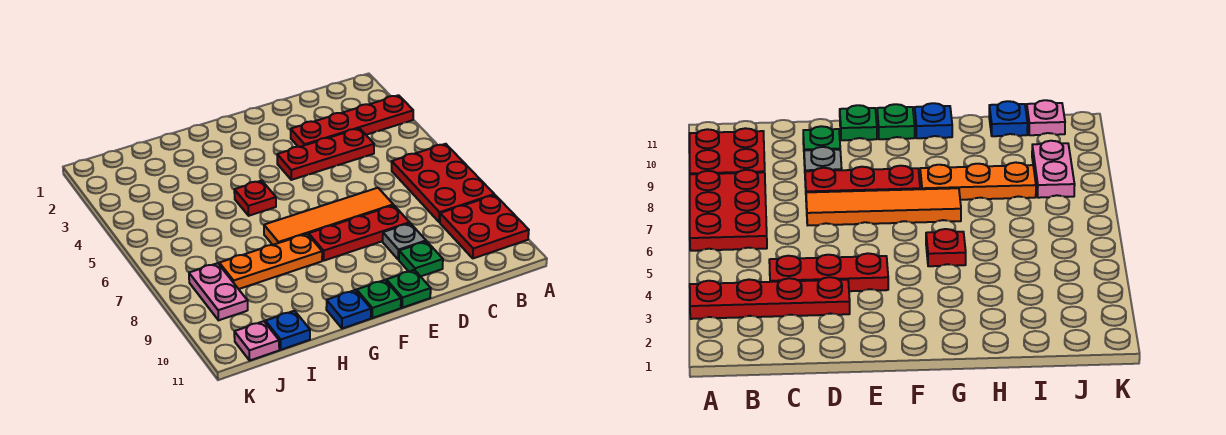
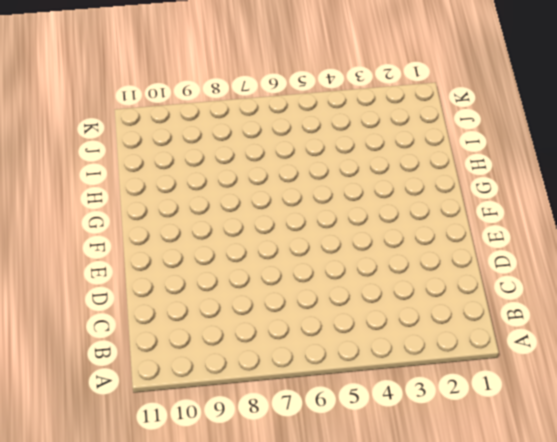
none -> red 1x4 plate [291,95,413,147]
none -> red 2x3 plate [392,144,494,222]
none -> red 2x2 plate [440,195,529,258]

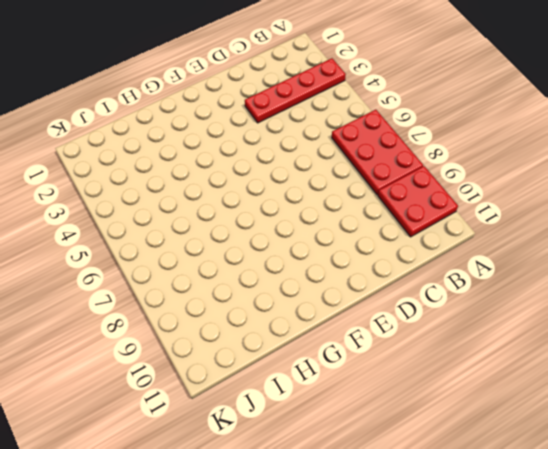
none -> red 1x3 plate [277,128,374,180]
none -> orange 1x4 tile [264,188,393,245]
none -> red 1x3 plate [309,205,410,261]

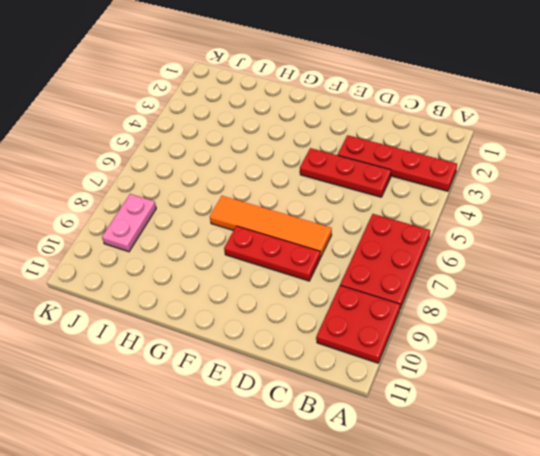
none -> grey 1x1 plate [383,223,426,260]
none -> green 1x1 plate [399,241,443,276]
none -> green 1x1 plate [386,270,431,308]

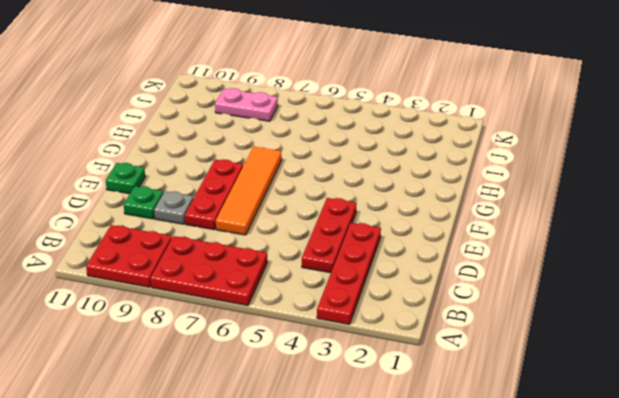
none -> green 1x1 plate [357,280,401,318]
none -> red 1x1 plate [234,181,276,216]
none -> orange 1x3 plate [219,234,322,289]

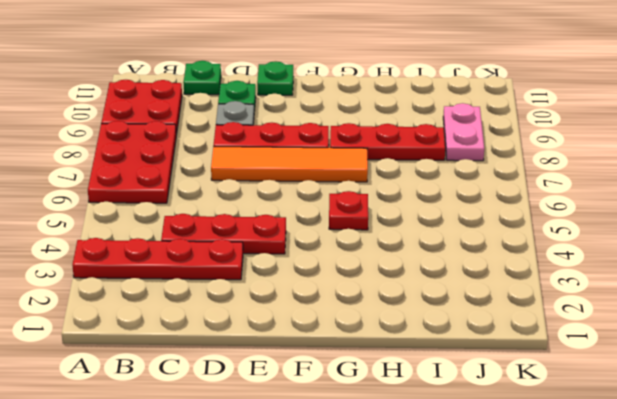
green 1x1 plate [183,61,221,95] -> green 1x1 plate moved to [357,280,401,318]
red 1x3 plate [330,123,445,160] -> orange 1x3 plate [219,234,322,289]
none -> blue 1x1 plate [326,290,371,329]
none -> blue 1x1 plate [265,311,310,350]
none -> pink 1x1 plate [234,321,279,360]

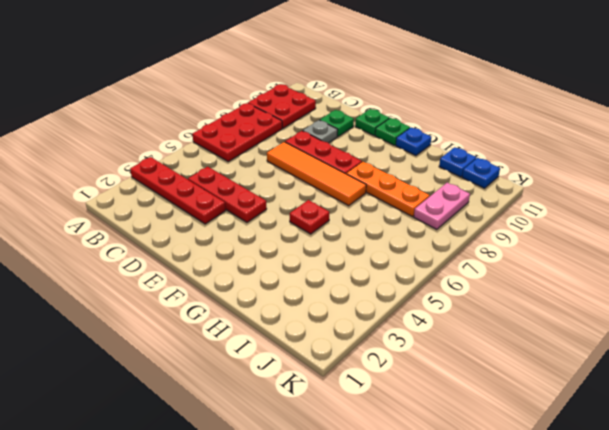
blue 1x1 plate [462,158,500,188] -> pink 1x1 plate [234,321,279,360]

